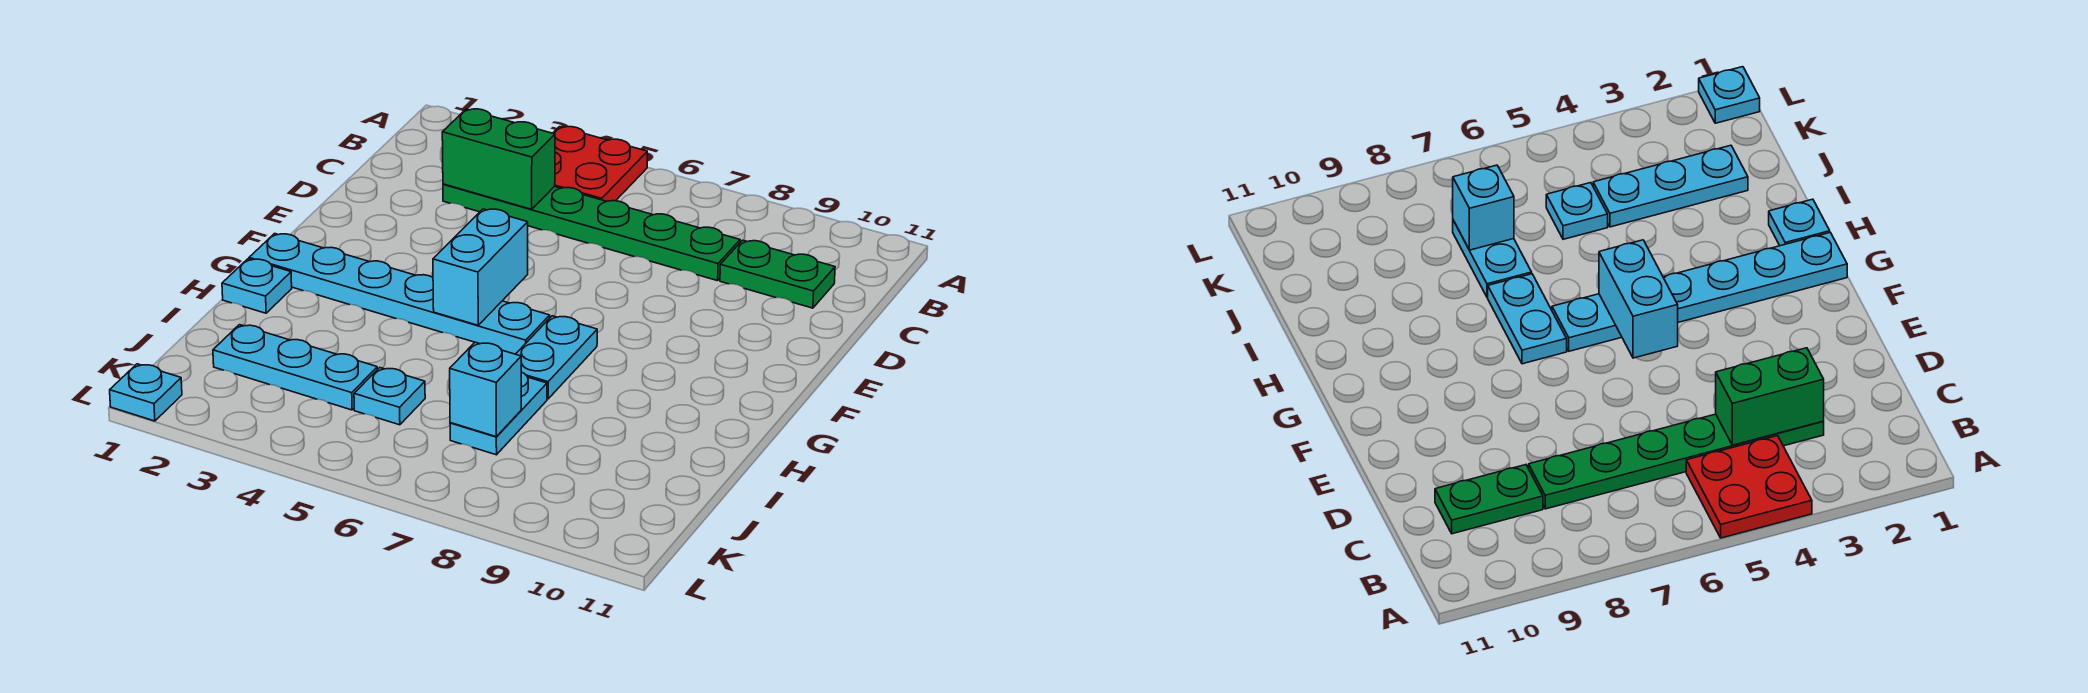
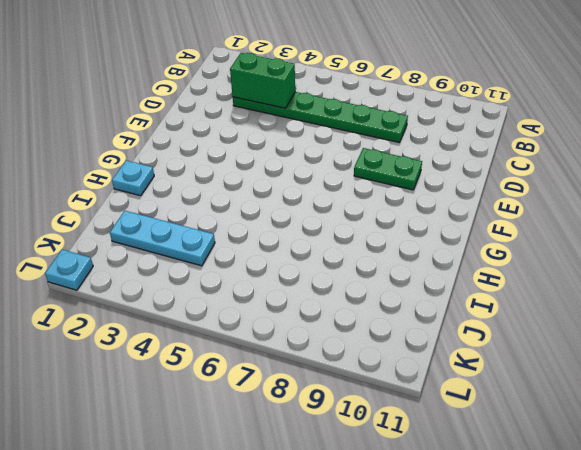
green 1x2 plate [354,148,422,190] -> green 1x2 plate moved to [720,240,835,308]
none -> red 2x2 plate [553,127,647,201]
none -> cyan 1x6 plate [249,234,550,354]
none -> cyan 1x2 plate [516,316,597,399]

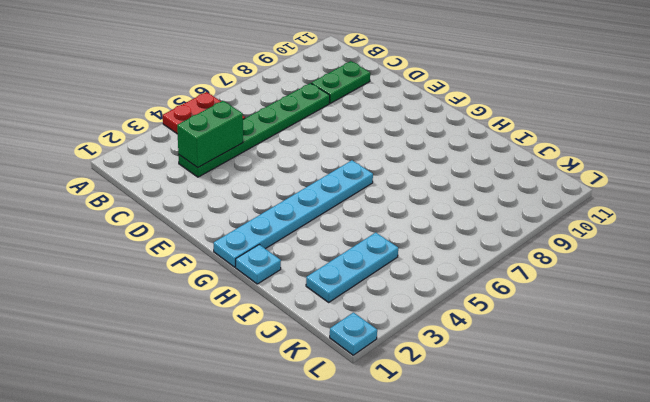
none -> cyan 1x2 plate [516,316,597,399]
none -> cyan 1x2 plate [450,372,547,455]
none -> cyan 1x1 plate [354,368,425,425]

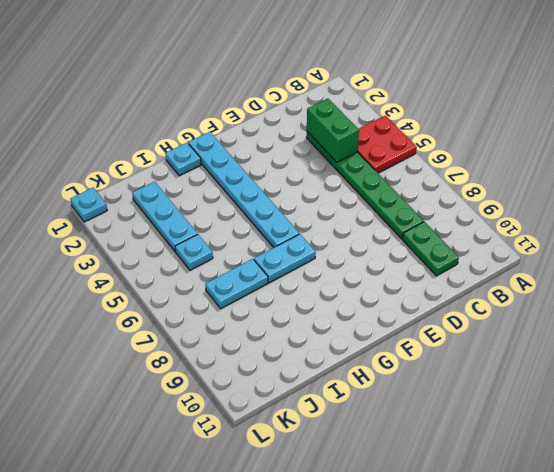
none -> cyan 1x2 brick [433,209,528,325]
none -> cyan 1x1 brick [450,342,521,437]

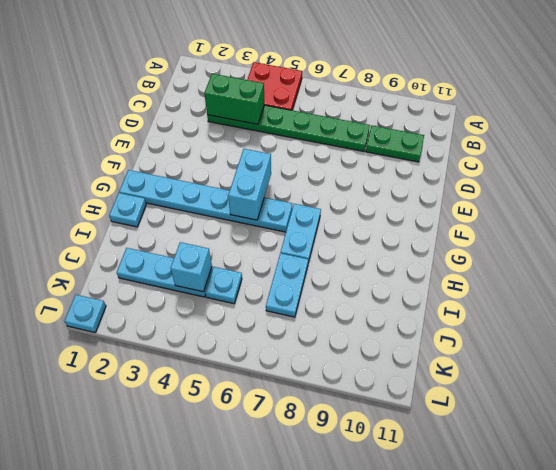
cyan 1x1 brick [171,242,212,292] -> cyan 1x1 brick moved to [450,342,521,437]

